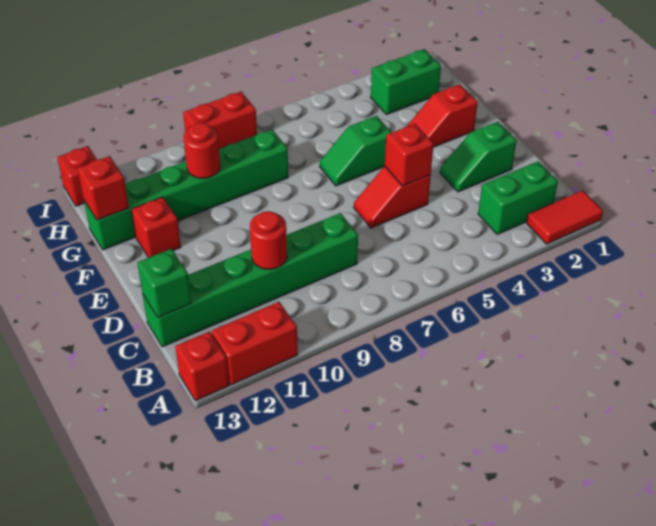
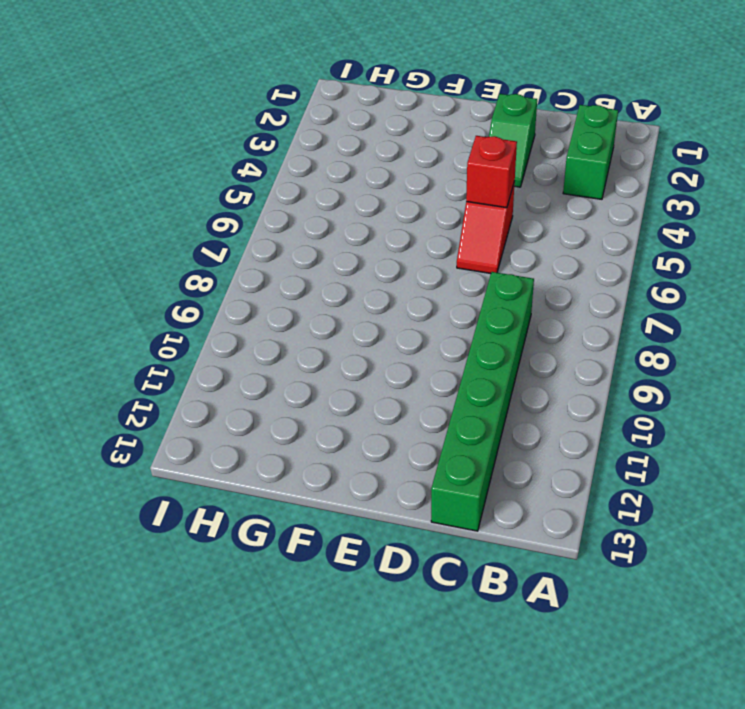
none -> red 1x2 tile [527,190,603,244]
none -> red 1x2 brick [211,302,298,385]
none -> red 1x1 brick [175,332,229,401]

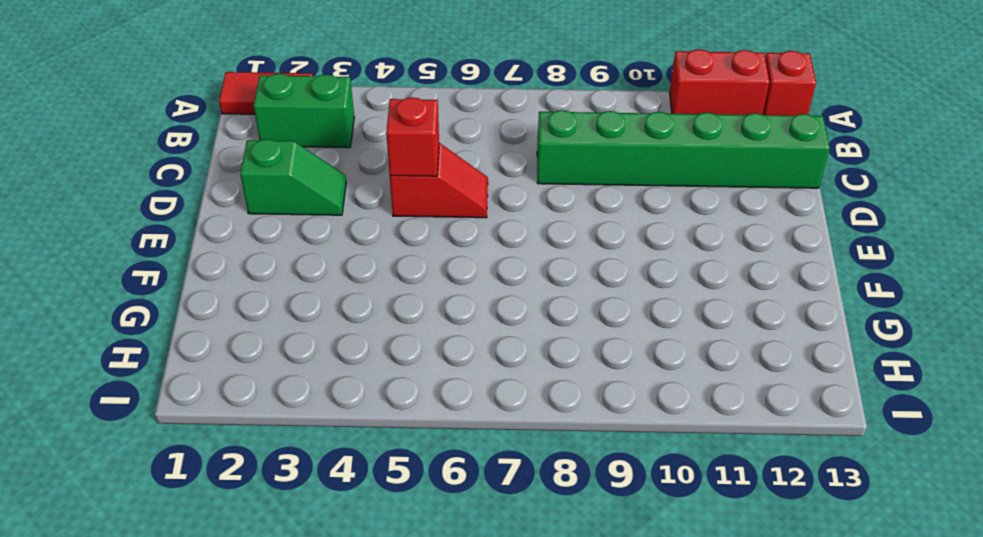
none -> red 1x2 slope [406,84,478,147]
none -> green 1x2 slope [320,116,392,186]
none -> red 1x1 brick [131,197,181,258]

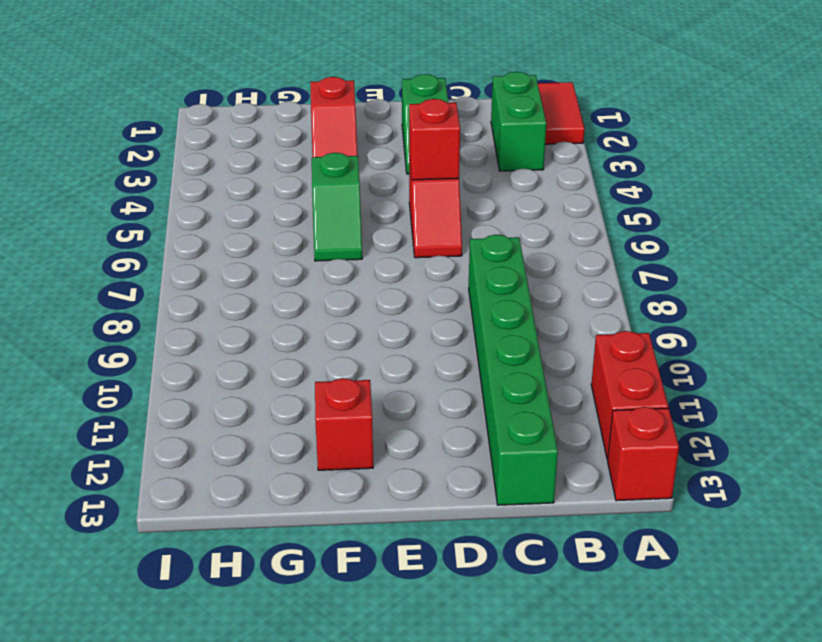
none -> green 1x6 brick [84,130,288,250]
none -> green 1x2 brick [371,49,441,115]
none -> red 1x2 brick [183,92,257,149]

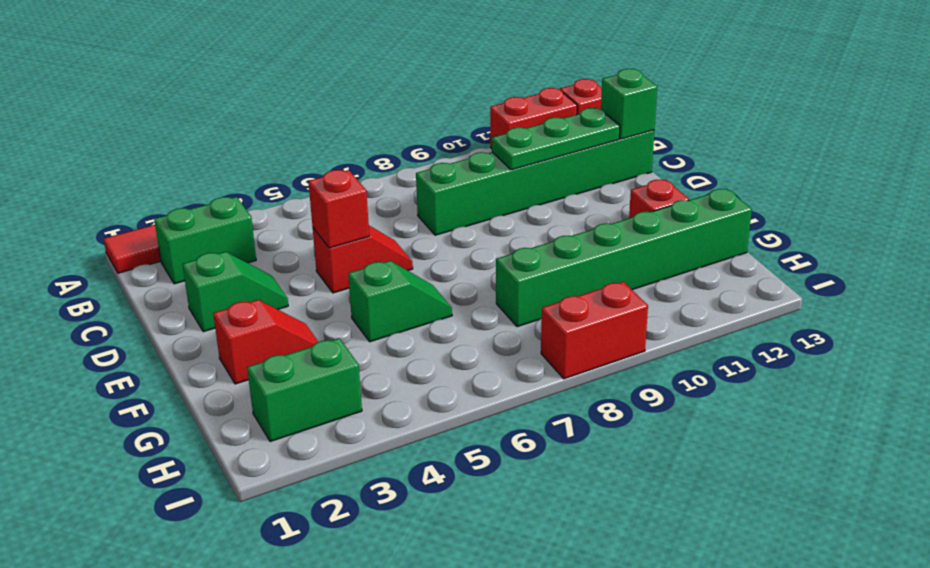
green 1x3 plate [492,108,620,170] -> red 1x1 round brick [250,211,287,269]
none -> red 1x1 brick [57,146,97,206]
none -> red 1x1 round brick [184,123,220,178]
none -> red 1x1 brick [78,156,129,220]

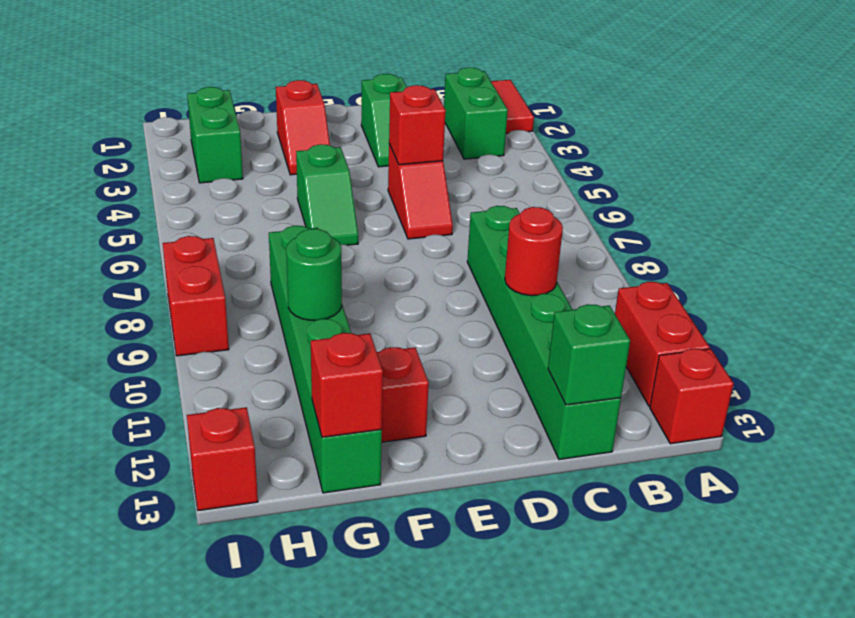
green 1x1 round brick [286,229,342,320] -> red 1x1 round brick [184,123,220,178]

